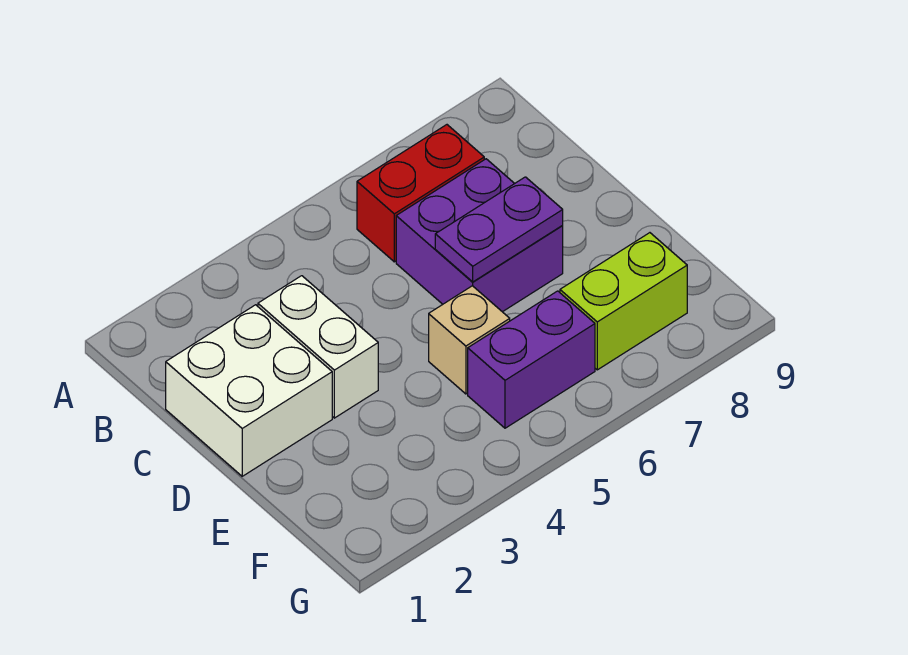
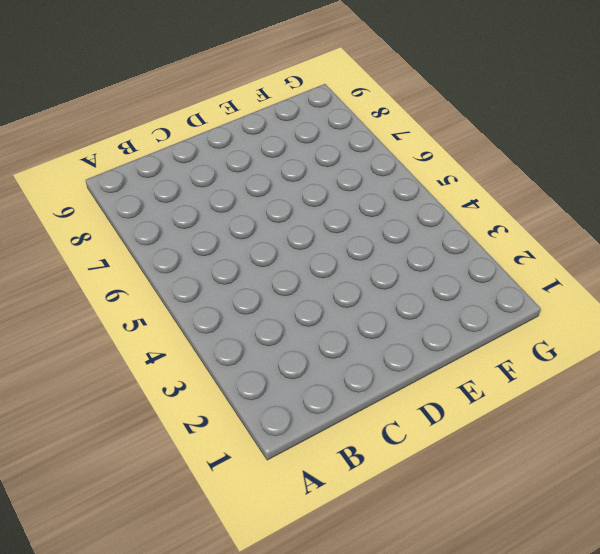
none -> red 1x2 brick [357,125,484,262]
none -> white 2x2 brick [166,305,332,476]

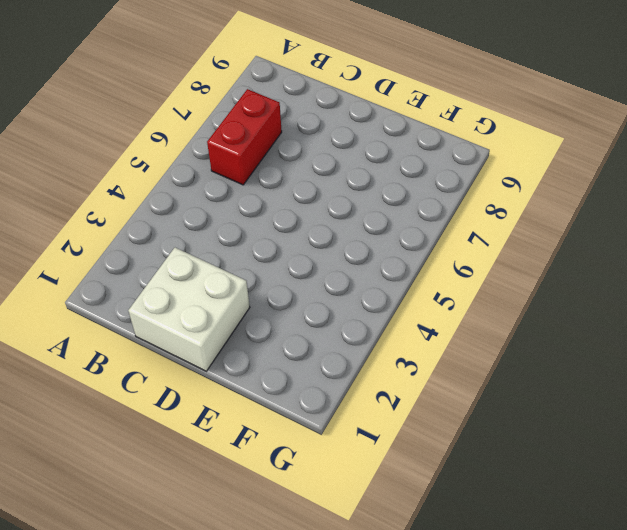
none -> white 1x2 brick [258,276,378,418]
none -> purple 2x2 brick [396,159,563,312]

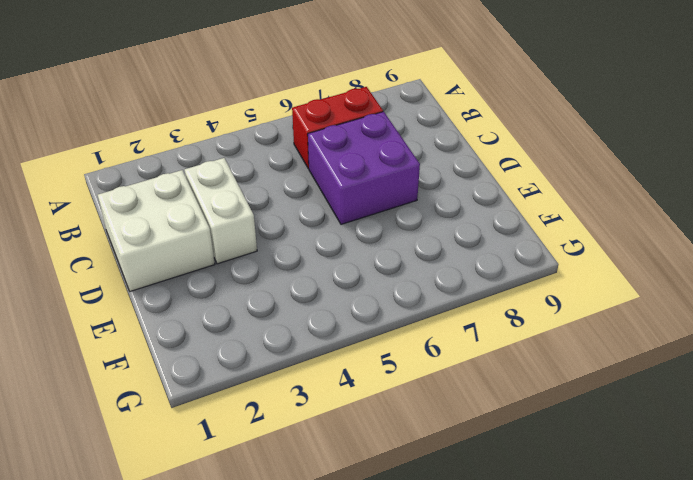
none -> tan 1x1 brick [429,286,510,394]
none -> purple 1x2 brick [468,291,595,428]

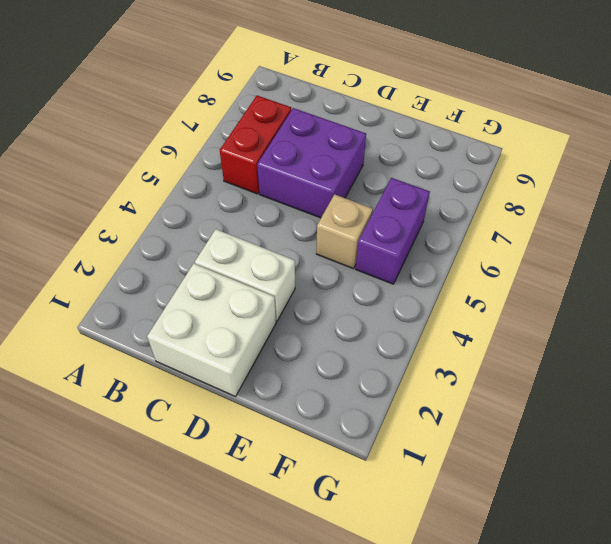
none -> lime 1x2 brick [560,233,687,370]
none -> purple 1x2 plate [435,177,563,282]

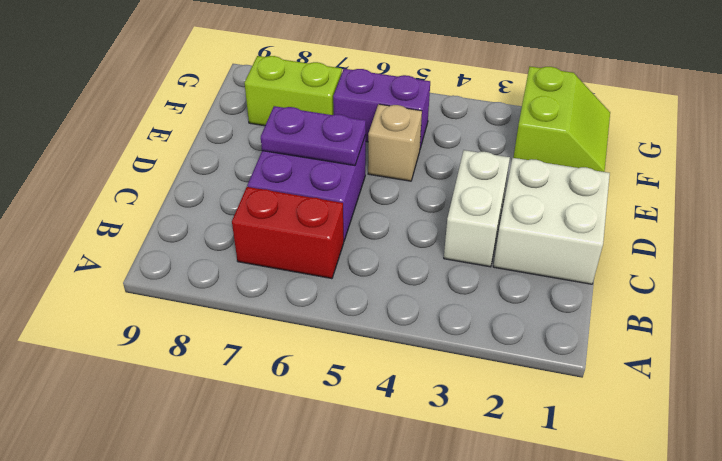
lime 2x2 slope [513,67,610,172] -> none

